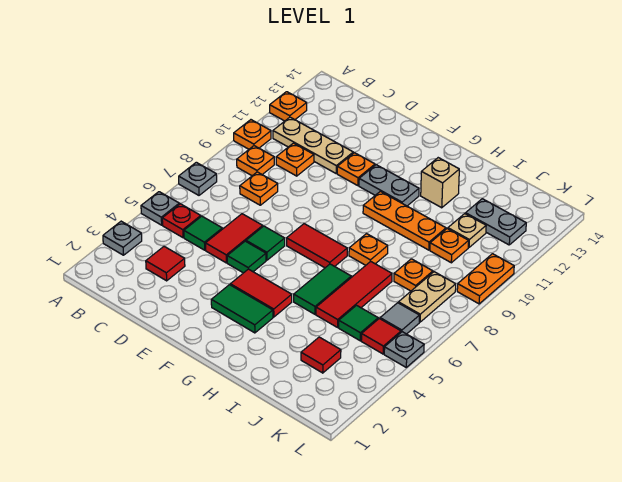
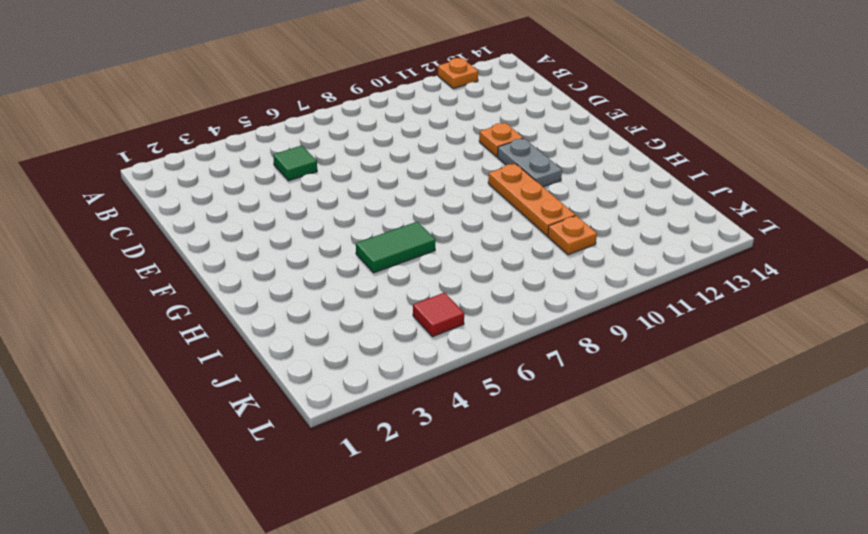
none -> grey 1x1 plate [103,221,142,255]
none -> grey 1x1 plate [141,192,179,225]
none -> grey 1x1 plate [179,162,217,195]
none -> orange 1x1 plate [234,120,271,149]

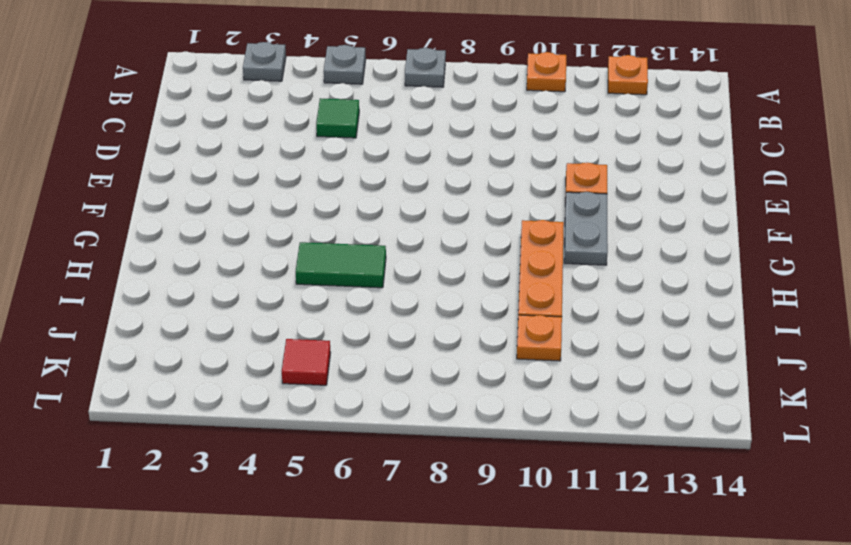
none -> red 1x1 plate [162,204,201,238]
none -> orange 1x1 plate [237,146,274,176]
none -> tan 1x3 plate [273,117,353,173]
none -> red 1x1 tile [146,247,185,281]

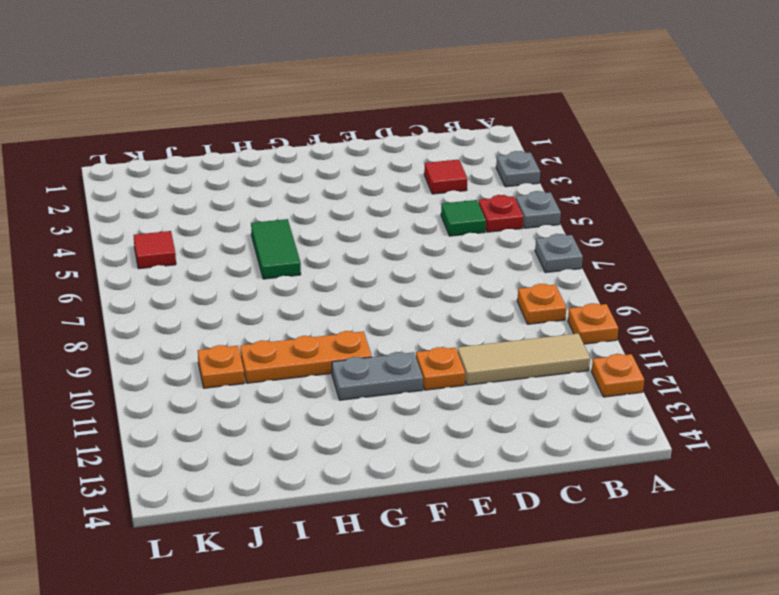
tan 1x3 tile [458,333,590,385] -> tan 1x3 plate [273,117,353,173]
none -> orange 1x1 plate [240,172,278,205]
none -> orange 1x1 plate [276,143,314,176]
none -> red 1x2 tile [206,214,263,263]
none -> green 1x1 tile [227,241,266,273]

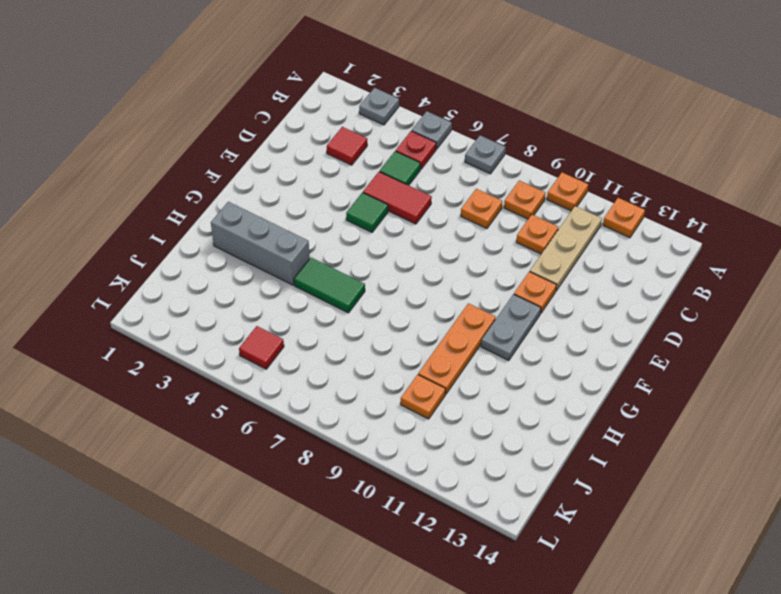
grey 1x3 brick [211,202,310,285] -> none
none -> green 1x1 tile [246,226,285,260]
none -> green 1x2 tile [211,285,273,333]
none -> red 1x2 tile [230,269,292,317]
none -> red 1x2 tile [287,224,347,268]

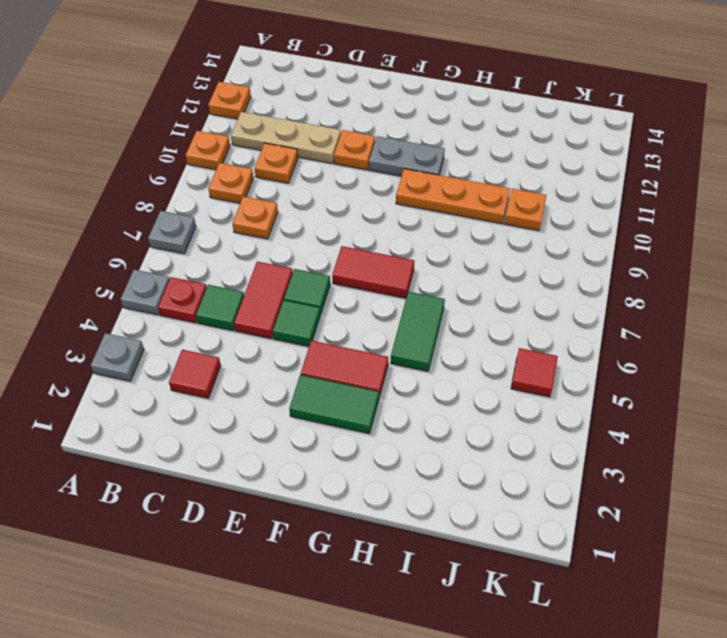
none -> orange 1x1 plate [349,234,388,265]
none -> tan 1x1 brick [421,158,459,208]
none -> red 1x3 tile [316,261,392,327]
none -> red 1x1 tile [301,337,341,373]

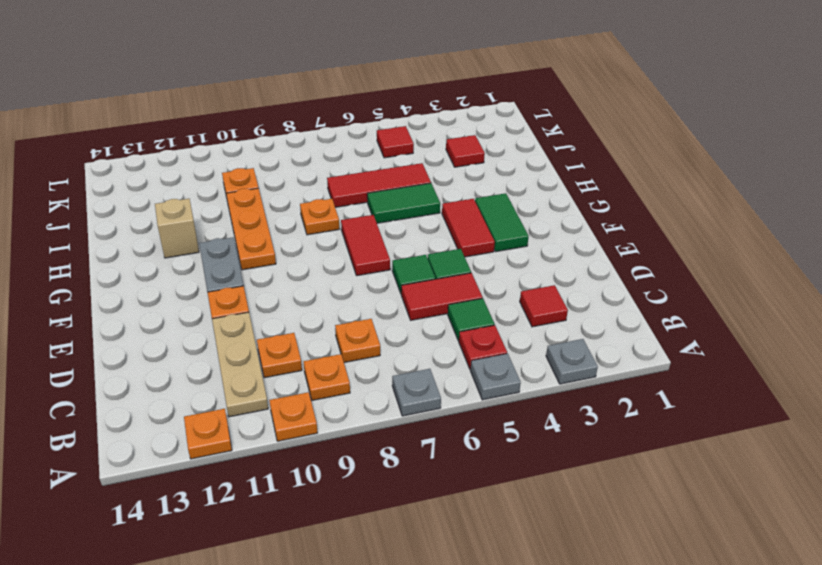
none -> green 1x1 tile [339,305,378,341]
none -> orange 1x1 plate [394,259,433,291]
none -> tan 1x1 plate [448,214,486,247]
none -> grey 1x2 plate [466,199,526,245]

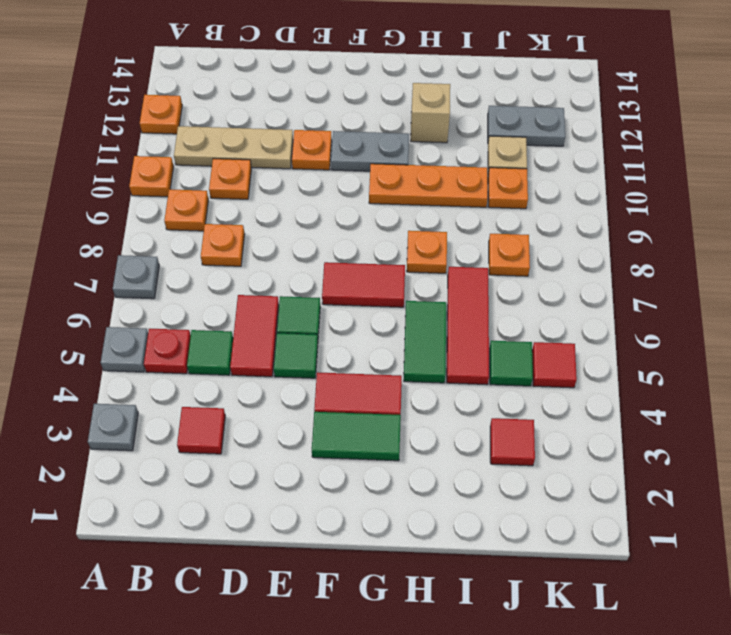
none -> grey 1x1 tile [380,303,419,334]
none -> tan 1x2 plate [399,272,456,322]
none -> grey 1x1 plate [384,332,424,367]
none -> orange 1x2 plate [457,254,514,304]

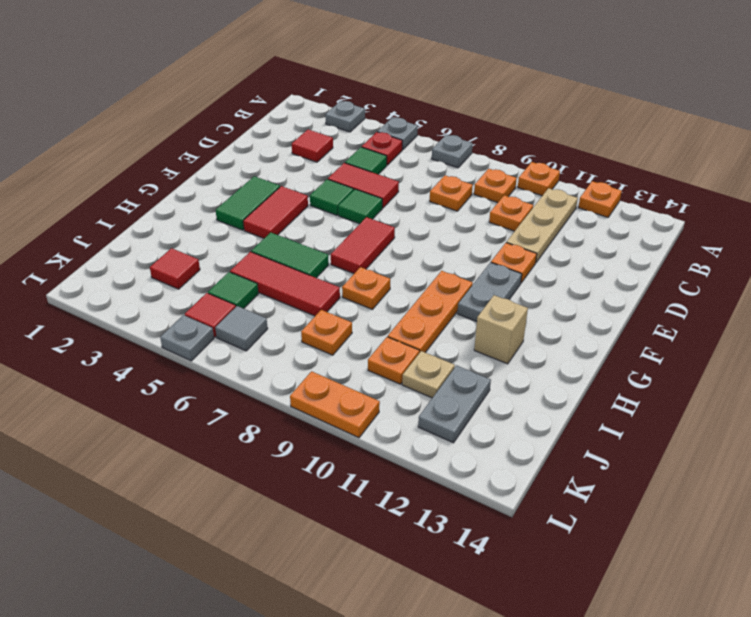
none -> tan 1x2 plate [399,272,456,322]

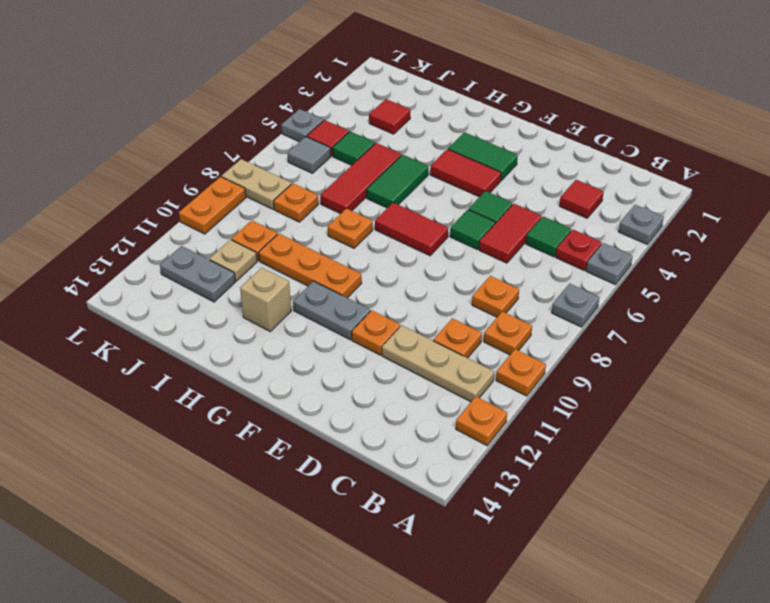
tan 1x2 plate [222,159,292,209] -> tan 1x2 plate turned to [399,272,456,322]

